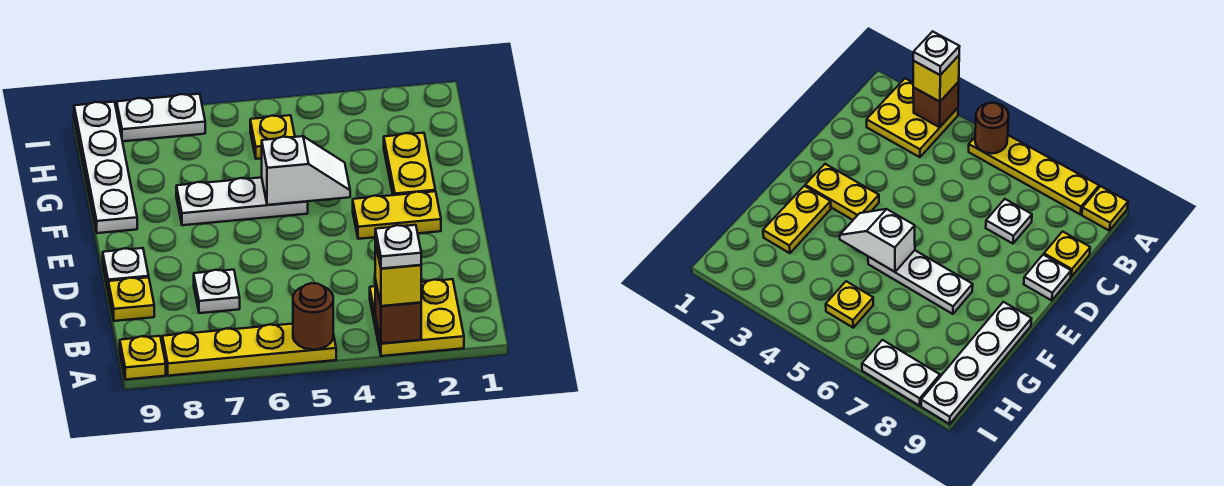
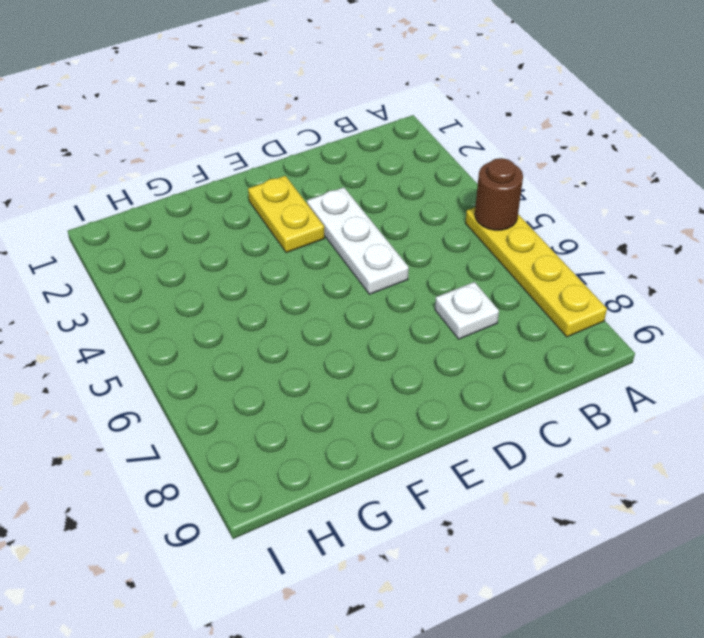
white 1x3 plate [307,187,409,294] -> white 1x3 plate moved to [176,178,308,225]
none -> yellow 2x2 plate [370,279,464,356]
none -> yellow 1x1 plate [120,336,166,380]
none -> yellow 1x1 plate [108,277,154,321]

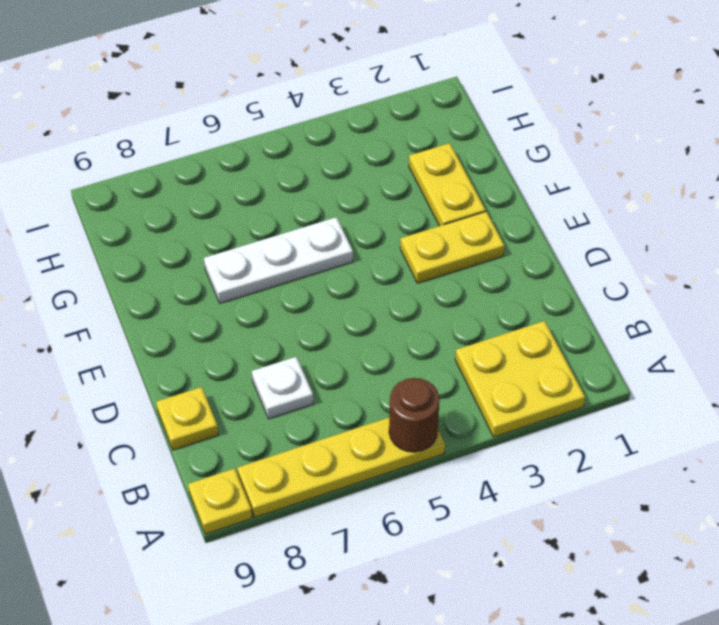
none -> white 1x1 plate [103,248,149,289]
none -> white 1x4 plate [74,102,137,233]
none -> yellow 1x1 plate [250,115,295,159]

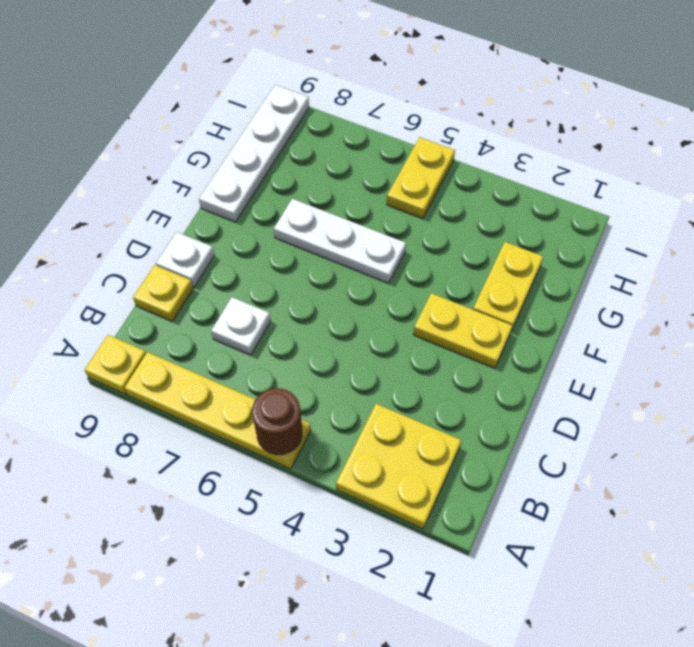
yellow 1x2 plate [387,137,455,219] -> yellow 1x1 plate [250,115,295,159]
none -> white 1x2 plate [117,94,205,141]
none -> brown 1x1 brick [375,279,421,344]
none -> white 1x2 slope [262,136,350,205]

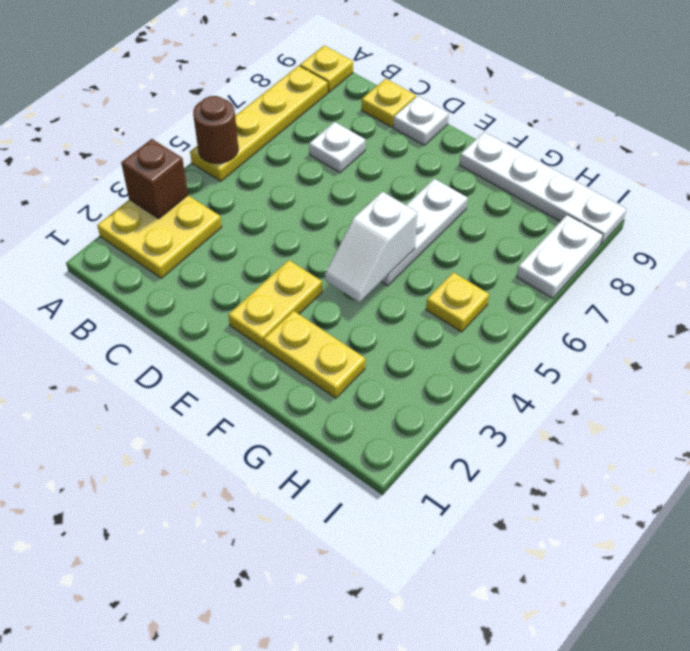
none -> yellow 1x1 brick [375,242,421,306]
none -> white 1x1 plate [375,225,421,269]

